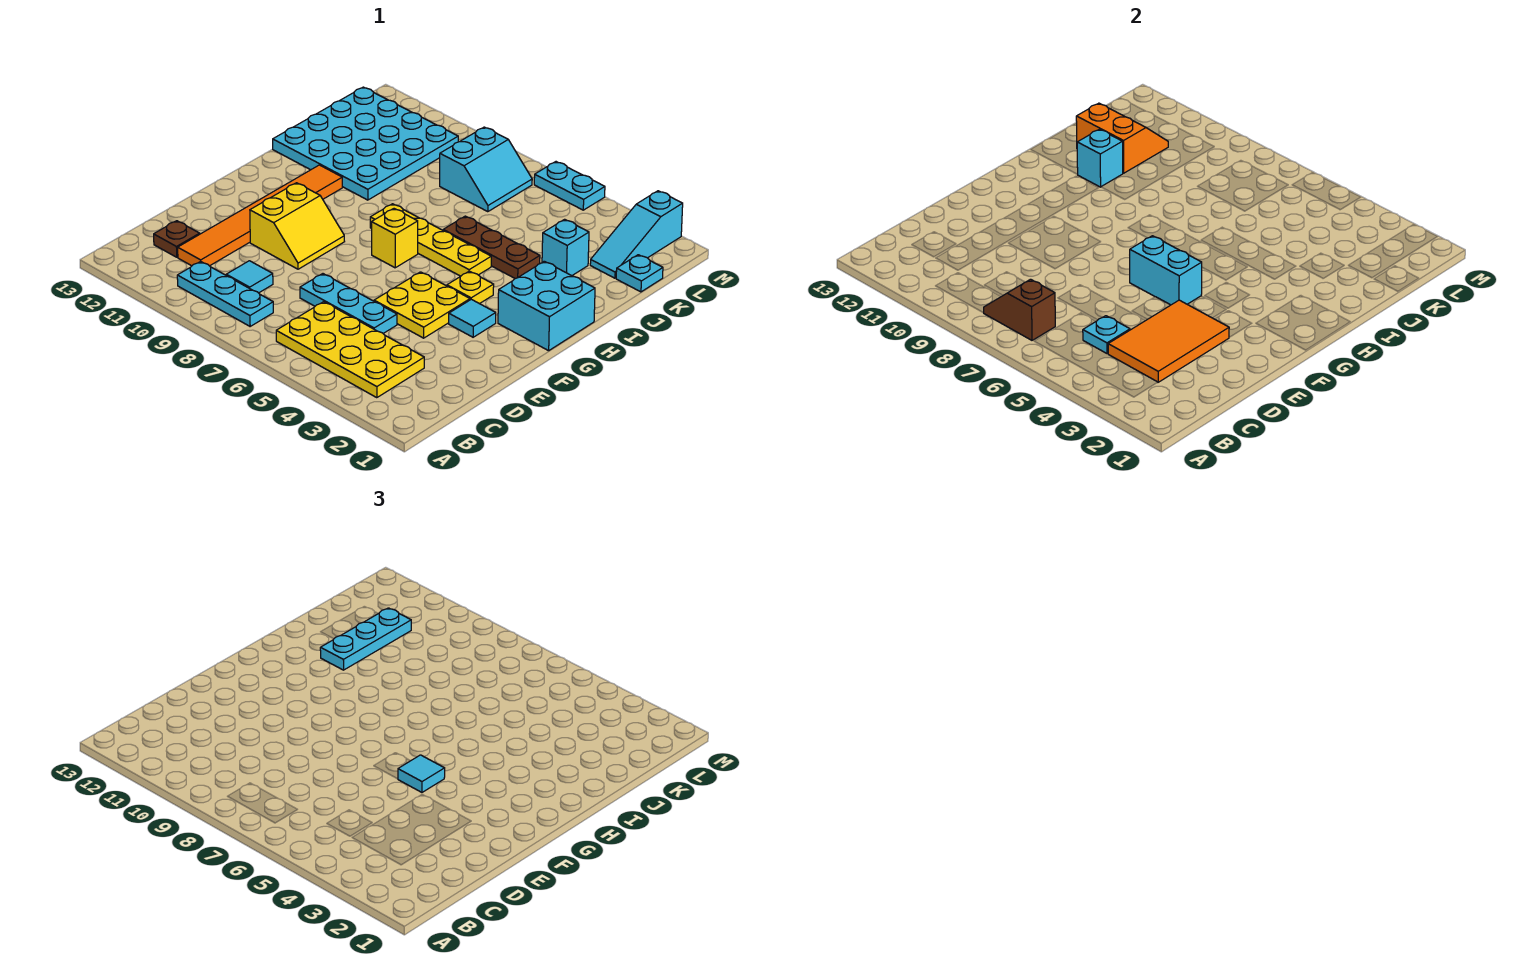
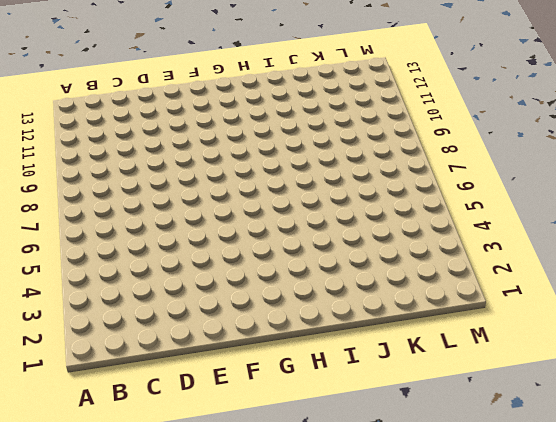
none -> yellow 2x4 plate [276,302,424,398]
none -> cyan 1x3 plate [177,261,273,326]
none -> cyan 1x1 tile [226,261,273,293]

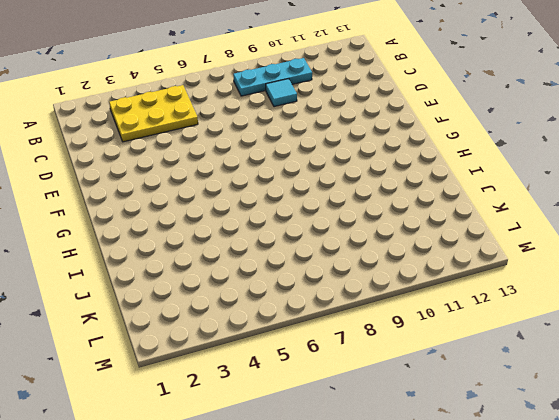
yellow 2x3 plate [109,85,198,142] -> yellow 2x4 plate [276,302,424,398]
none -> orange 1x6 tile [178,165,342,266]
none -> brown 1x1 plate [154,221,200,257]
none -> cyan 1x3 plate [300,274,397,333]

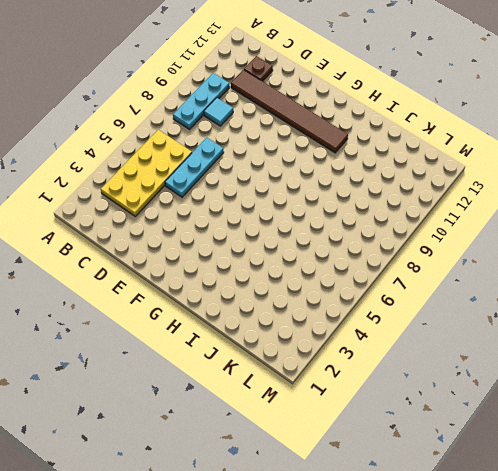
brown 1x6 tile [231,70,348,153] -> orange 1x6 tile [178,165,342,266]
none -> yellow 2x2 plate [374,272,470,338]
none -> yellow 2x2 slope [250,183,345,269]
none -> cyan 1x1 tile [449,299,496,337]

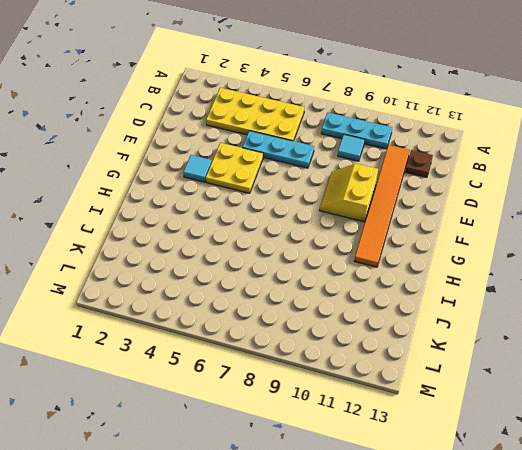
none -> cyan 2x2 brick [498,261,595,351]
none -> yellow 1x1 plate [447,271,494,304]
none -> yellow 1x1 brick [372,209,418,268]

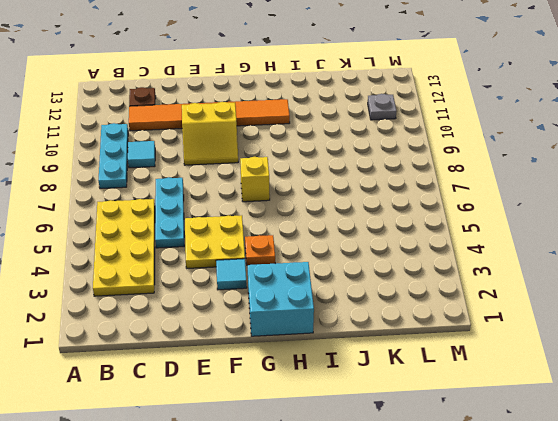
orange 1x1 plate [245,235,275,265] -> yellow 1x1 plate [447,271,494,304]
grey 1x1 plate [368,94,397,120] -> cyan 4x4 plate [273,87,458,200]
none -> yellow 1x4 plate [370,204,491,276]
none -> brown 1x3 plate [443,216,540,279]
none -> cyan 1x1 brick [542,219,589,276]

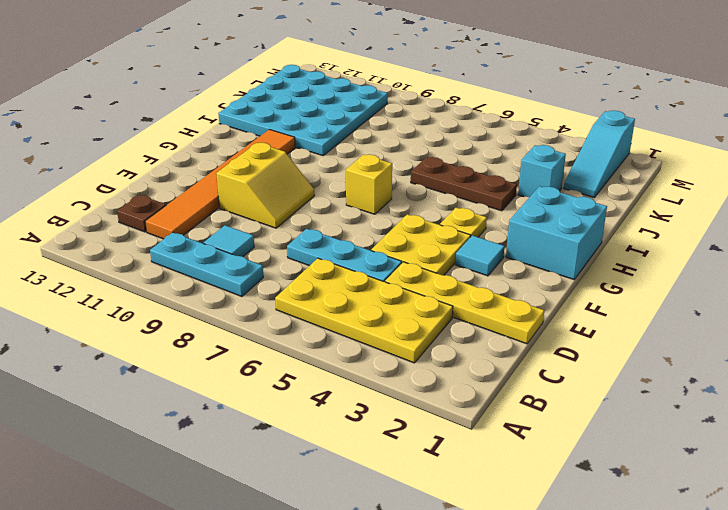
yellow 1x4 plate [385,262,544,344] -> yellow 1x4 plate moved to [370,204,491,276]
none -> cyan 1x1 plate [616,255,663,292]
none -> cyan 2x2 slope [440,127,532,212]
none -> cyan 1x2 plate [534,162,605,210]

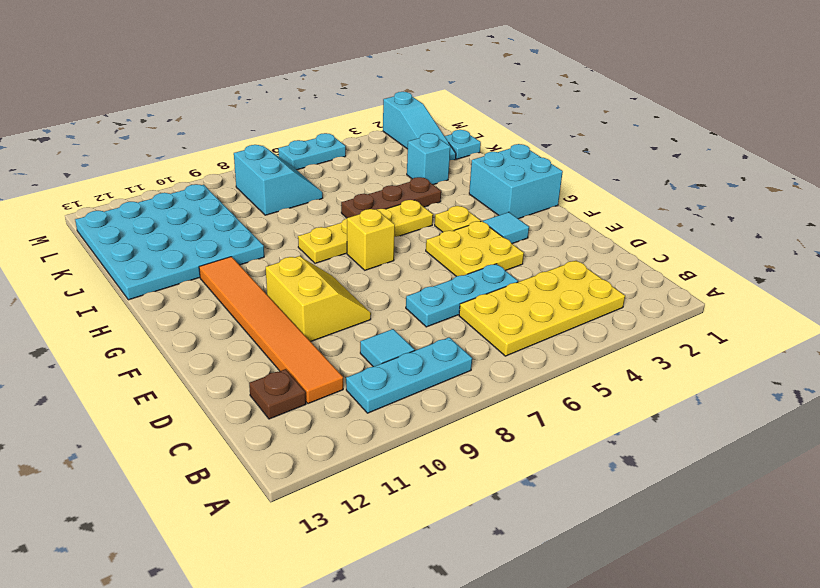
none -> brown 1x2 slope [984,279,1055,340]
none -> orange 2x3 tile [1108,300,1229,382]
none -> cyan 1x1 plate [1083,316,1130,353]

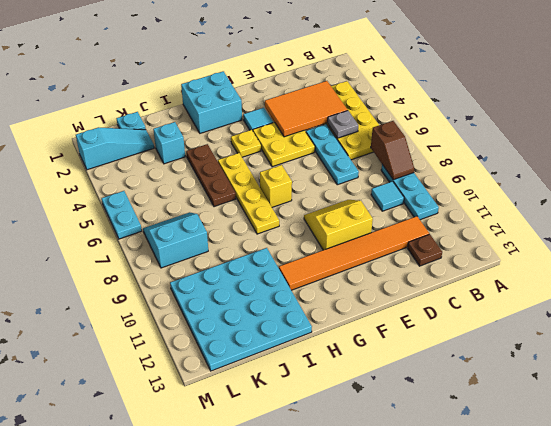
grey 1x1 plate [328,111,358,138] -> cyan 1x1 plate [1083,316,1130,353]
none -> cyan 1x2 brick [1130,236,1202,305]
none -> cyan 1x1 brick [1077,129,1123,187]
none -> orange 2x2 slope [1076,103,1168,173]

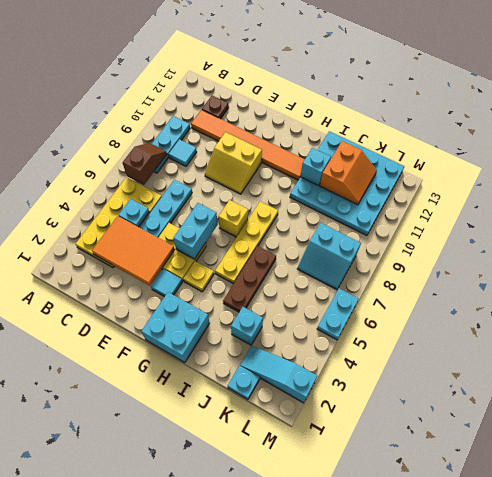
none -> cyan 1x1 tile [398,755,445,792]
none -> cyan 1x3 plate [320,608,411,670]

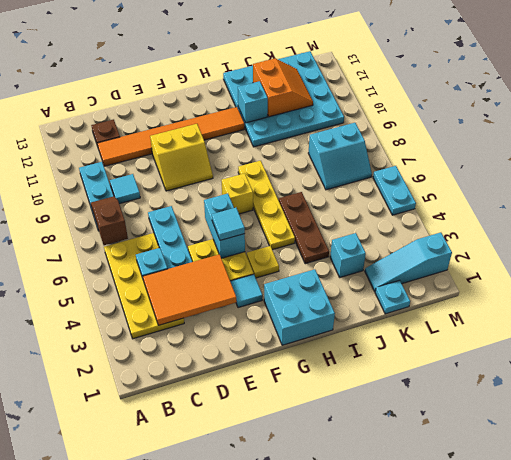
none -> cyan 1x3 plate [320,608,411,670]

